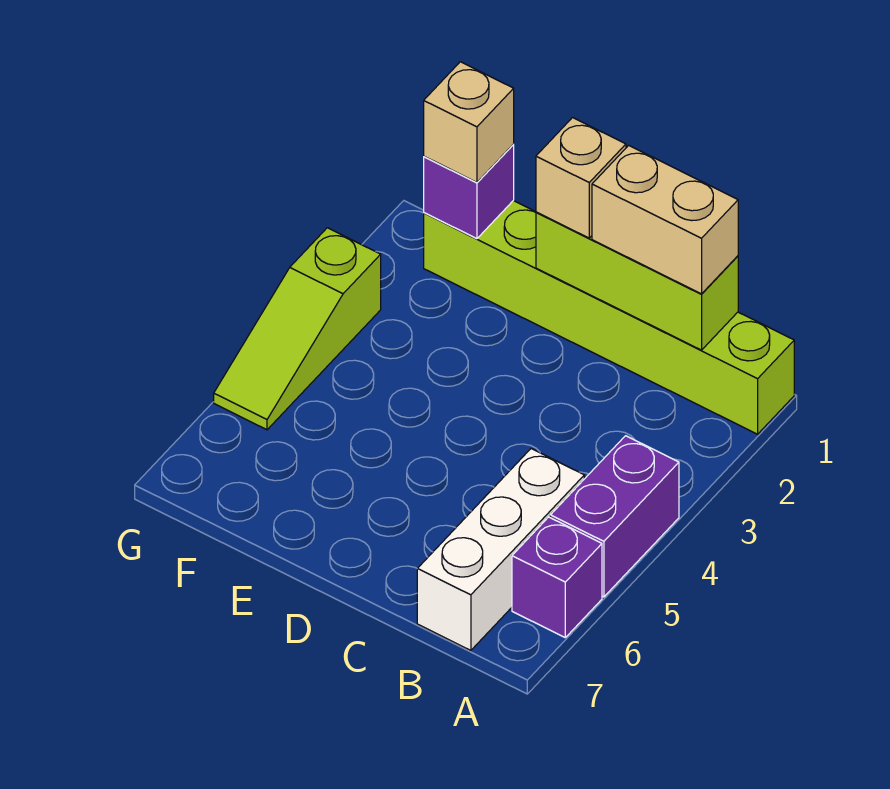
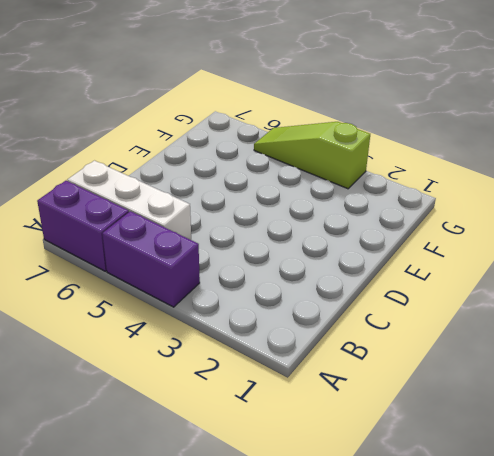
purple 1x2 brick [37,181,129,271] -> purple 1x1 brick [512,517,602,637]
none -> lime 1x6 brick [424,201,794,434]
none -> lime 1x3 brick [536,212,738,350]

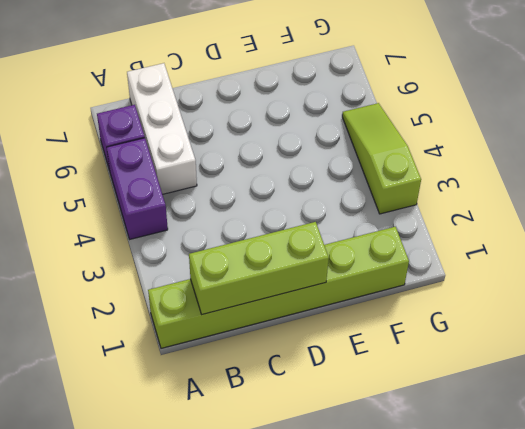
none -> purple 1x1 brick [424,145,514,239]
none -> tan 1x2 brick [592,145,738,294]

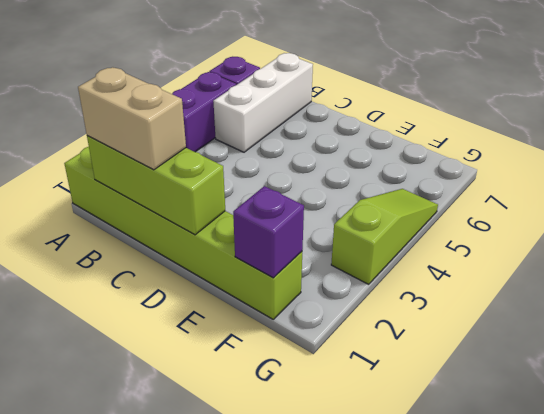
none -> tan 1x1 brick [536,118,626,238]
none -> tan 1x1 brick [424,62,514,182]

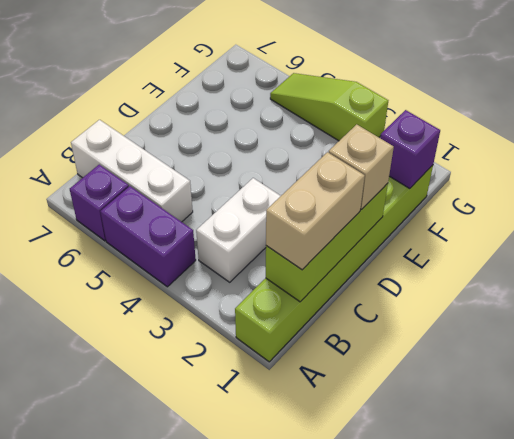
white 1x2 brick [196,178,280,282] -> none
none -> tan 1x1 brick [424,62,514,182]

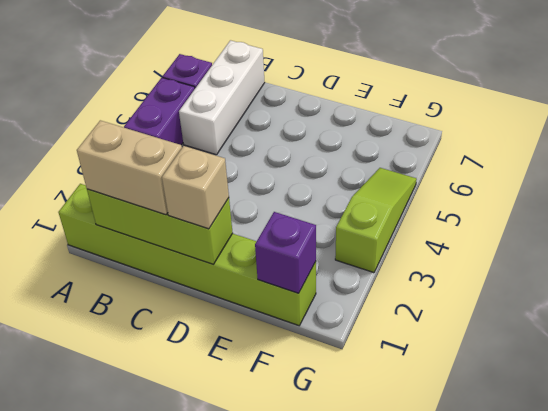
none -> tan 1x1 brick [424,62,514,182]

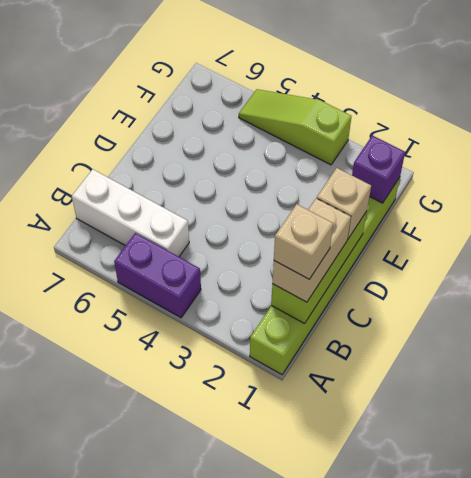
tan 1x1 brick [274,204,333,279] -> tan 1x1 brick moved to [424,62,514,182]
none -> purple 1x1 brick [512,517,602,637]

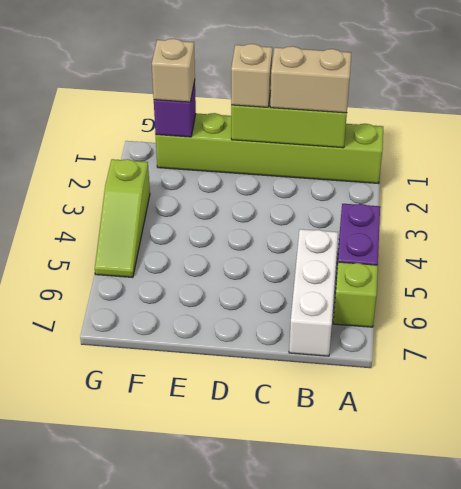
lime 1x1 brick [333,262,378,327] -> purple 1x1 brick [512,517,602,637]

